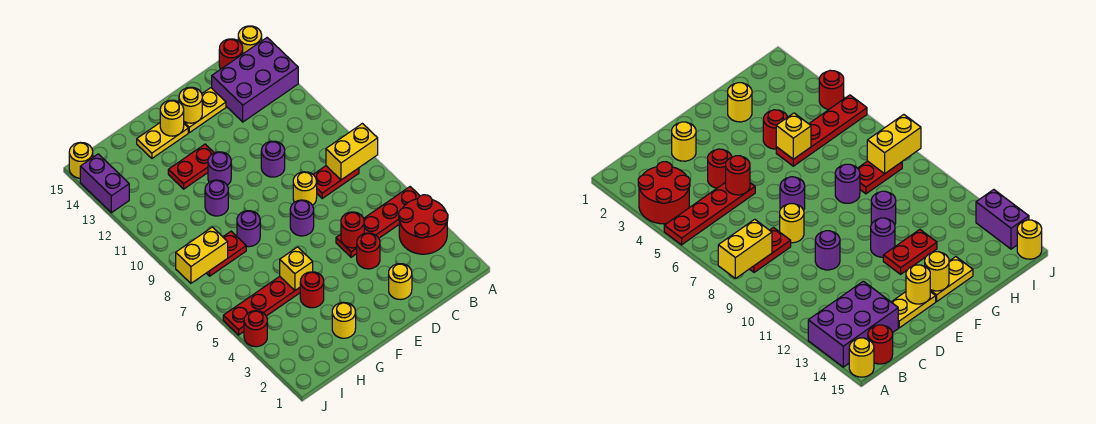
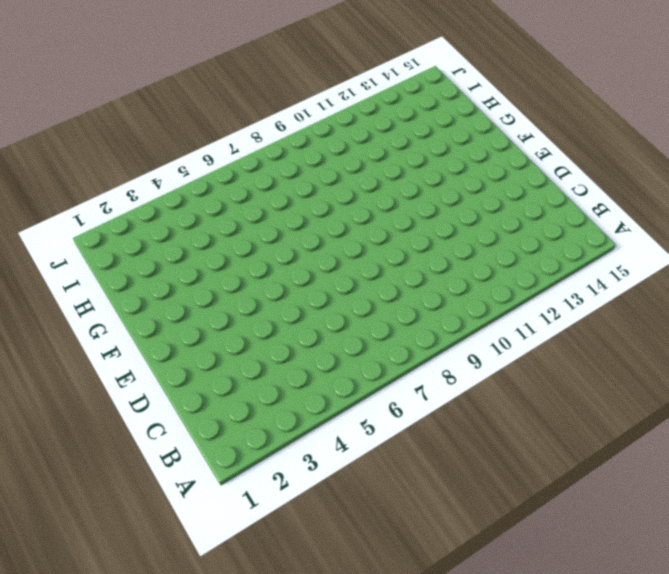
none -> red 2x2 round brick [399,195,448,254]
none -> red 1x4 plate [336,187,420,257]
none -> purple 2x3 brick [212,38,298,122]
none -> yellow 1x1 round brick [238,26,262,54]

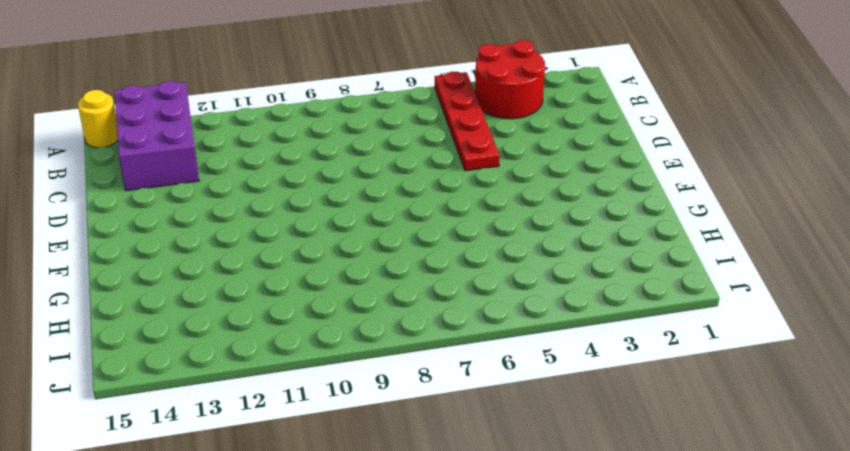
none -> red 1x2 plate [313,166,359,198]
none -> red 1x1 round brick [219,39,243,69]
none -> yellow 1x1 round brick [389,264,412,299]
none -> red 1x1 round brick [357,233,380,269]

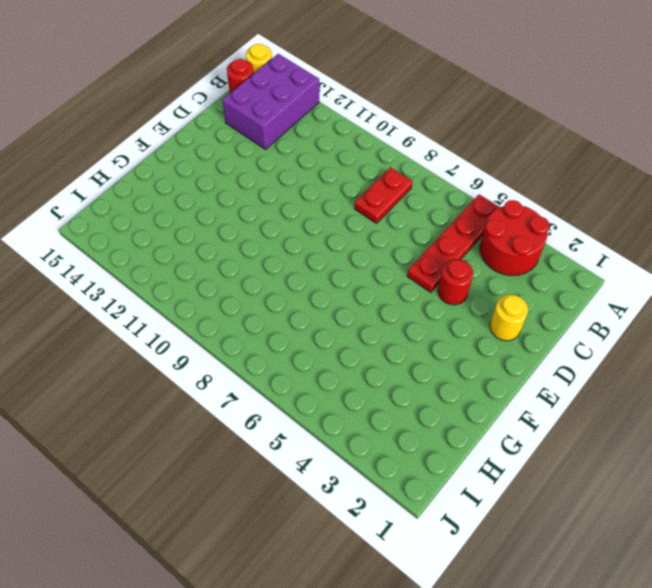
none -> yellow 1x1 round brick [293,172,317,205]
none -> purple 1x1 round brick [261,141,285,177]
none -> yellow 1x2 plate [184,88,226,133]
none -> purple 1x1 round brick [290,200,314,236]

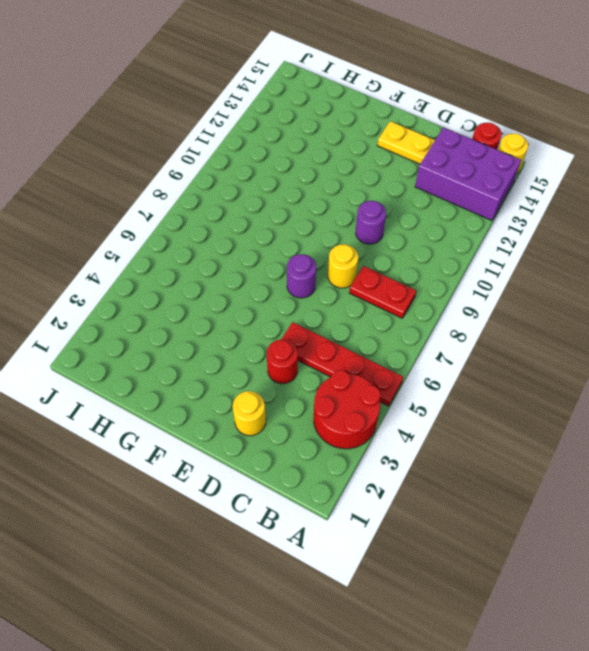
none -> purple 1x1 round brick [208,152,231,185]
none -> red 1x2 plate [168,144,214,189]
none -> yellow 1x2 plate [137,123,188,158]
none -> yellow 1x1 round brick [332,302,356,338]

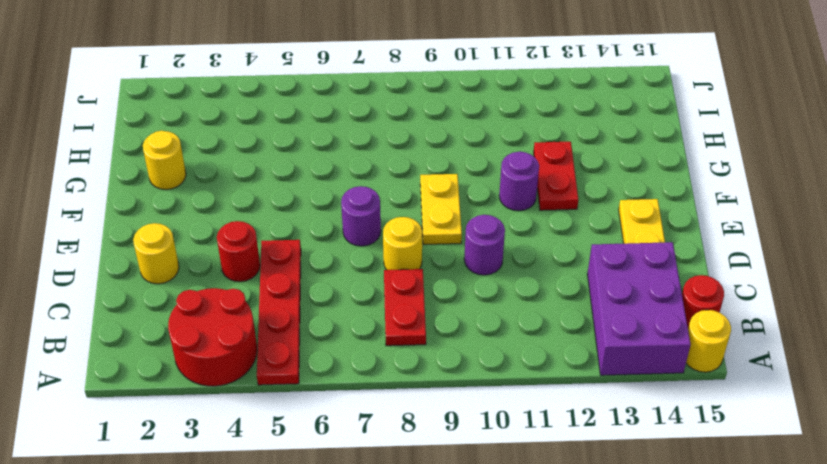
yellow 1x2 plate [420,174,462,245] -> yellow 1x2 plate moved to [137,123,188,158]
none -> red 1x1 round brick [300,272,324,308]
none -> red 1x4 plate [223,276,300,335]
none -> purple 1x1 round brick [237,211,260,247]
none -> purple 1x1 round brick [205,180,228,216]

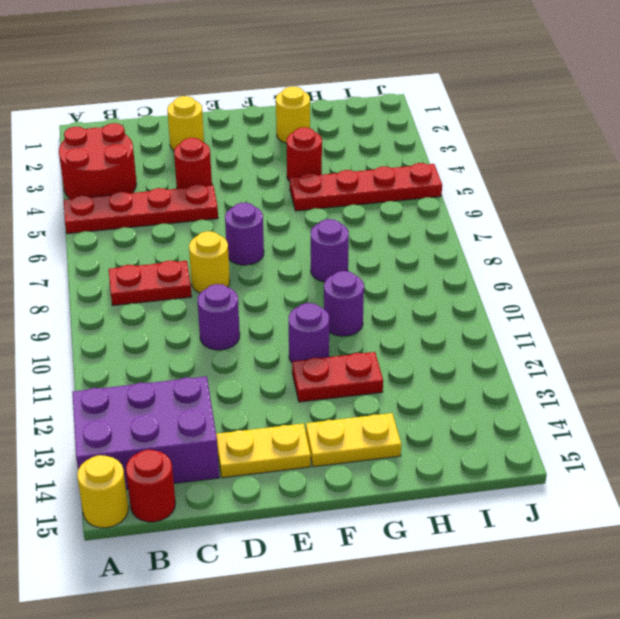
none -> red 1x2 plate [207,231,246,276]
none -> red 1x1 round brick [244,311,267,347]
none -> purple 1x2 brick [80,154,129,213]
none -> yellow 1x1 round brick [69,142,93,178]

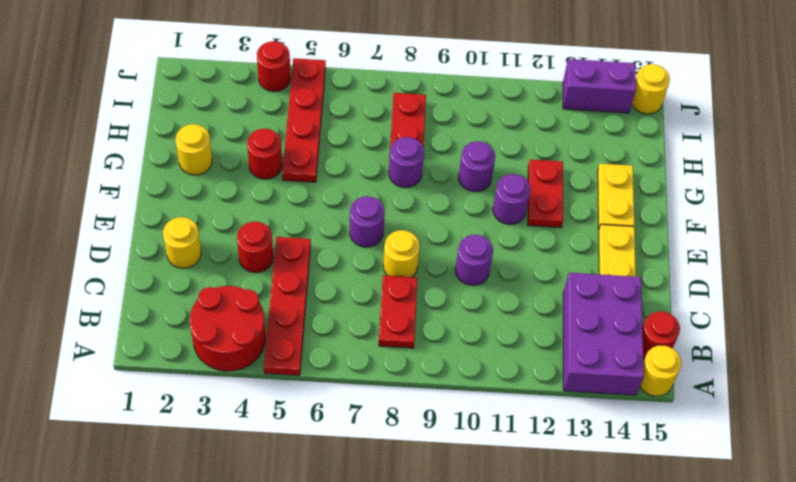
none -> yellow 1x2 brick [326,124,378,180]
none -> red 1x1 round brick [341,212,364,248]
none -> yellow 1x1 round brick [179,87,202,123]
none -> yellow 1x1 round brick [160,100,184,136]

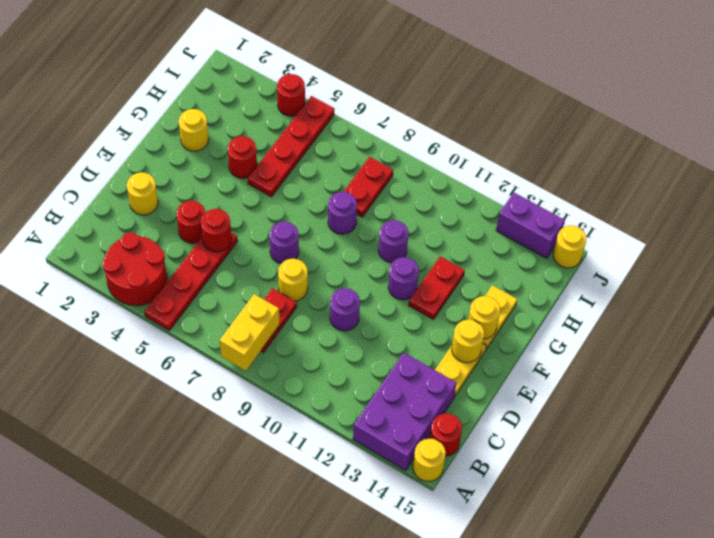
none -> yellow 1x1 brick [280,247,313,290]
none -> yellow 1x2 brick [176,227,228,283]

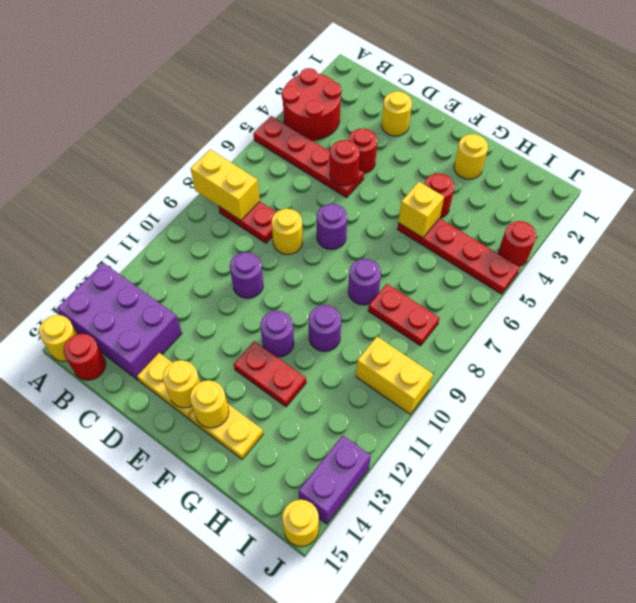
yellow 1x2 brick [356,337,433,414] -> yellow 1x2 brick moved to [176,227,228,283]

